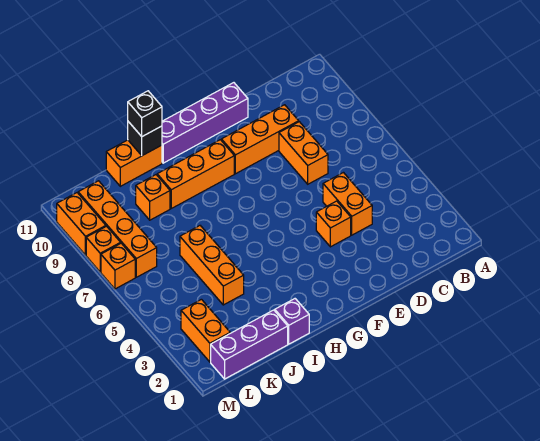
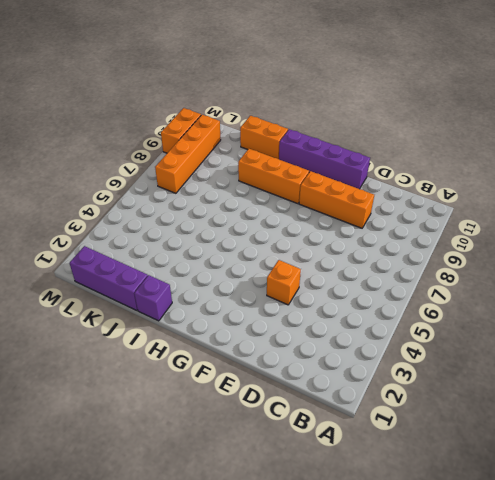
none -> orange 1x2 brick [323,173,372,235]
none -> orange 1x2 brick [279,122,328,184]
none -> orange 1x3 brick [180,226,244,305]

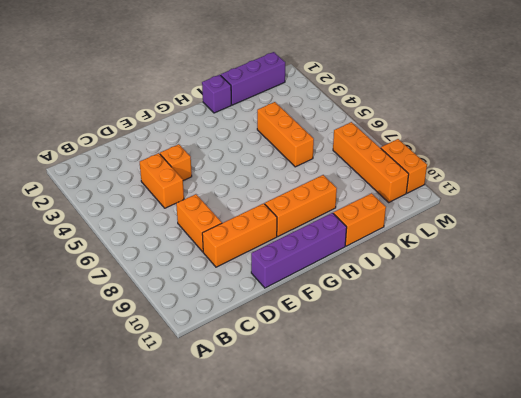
none -> orange 1x1 brick [136,175,170,220]
none -> orange 1x2 brick [181,299,230,362]
none -> orange 1x1 brick [101,243,135,289]

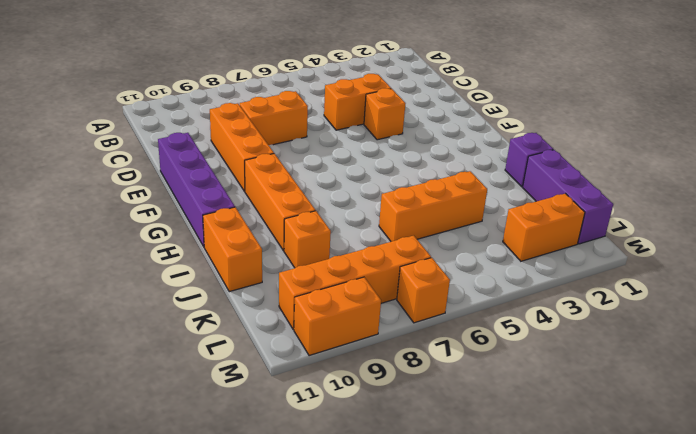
none -> orange 1x1 brick [86,226,121,272]
none -> black 1x1 brick [128,122,162,156]
none -> black 1x1 brick [128,91,162,136]

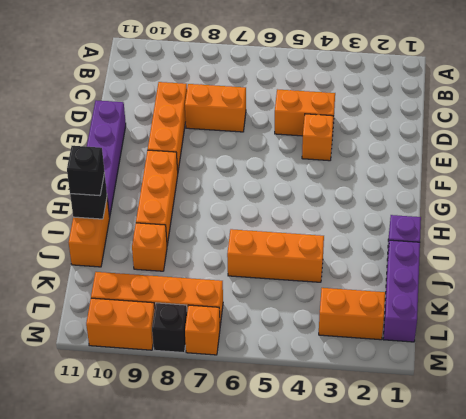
black 1x1 brick [152,303,187,353] -> orange 1x1 brick [86,226,121,272]

